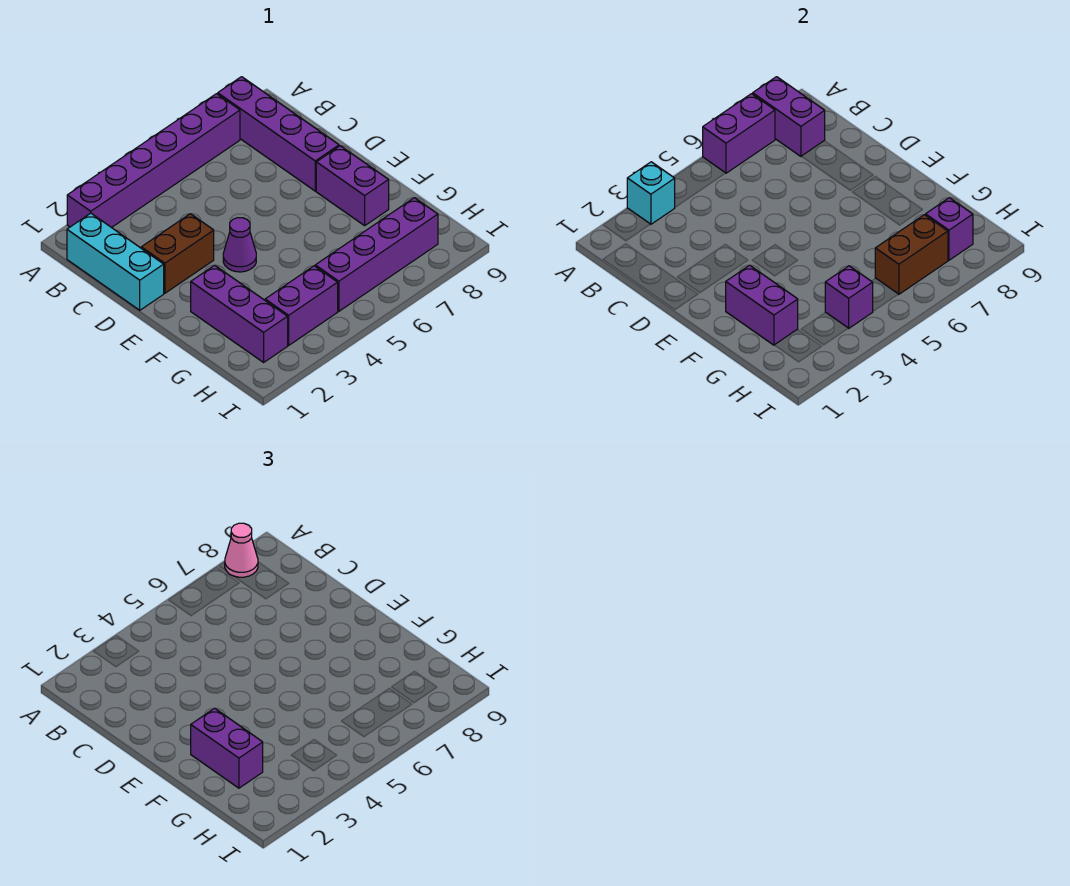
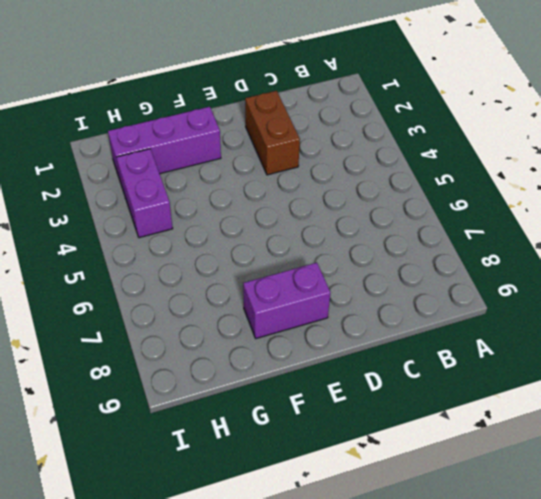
none -> purple 1x6 brick [67,94,240,228]
none -> purple 1x4 brick [218,77,339,191]
none -> cyan 1x3 brick [67,213,164,310]

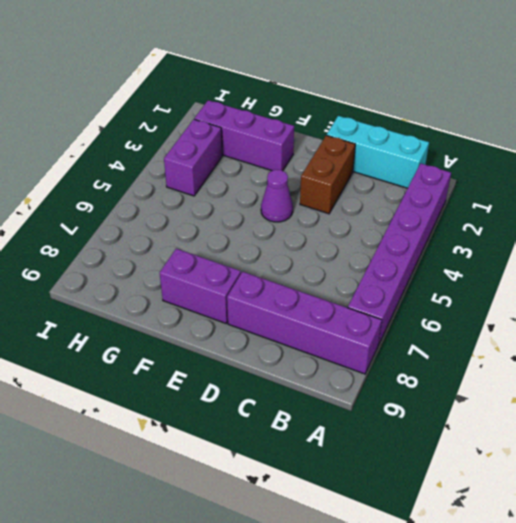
none -> purple 1x4 brick [315,198,438,311]
none -> cyan 1x1 brick [627,162,675,224]
none -> purple 1x2 brick [703,94,775,173]

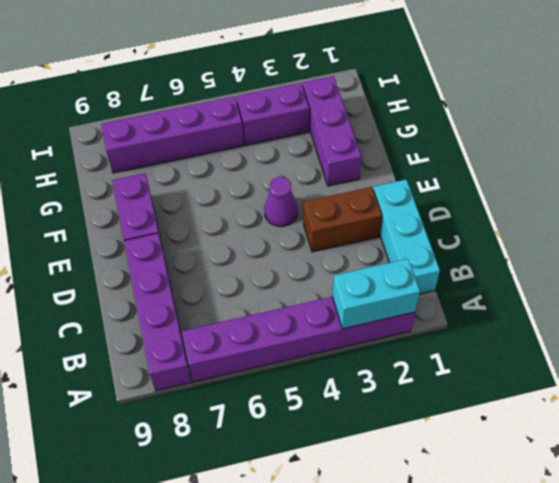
cyan 1x2 brick [332,259,420,329] -> cyan 1x1 brick [627,162,675,224]
none -> purple 1x2 brick [703,94,775,173]
none -> purple 1x2 brick [753,77,825,156]
none -> purple 1x2 brick [726,265,798,345]

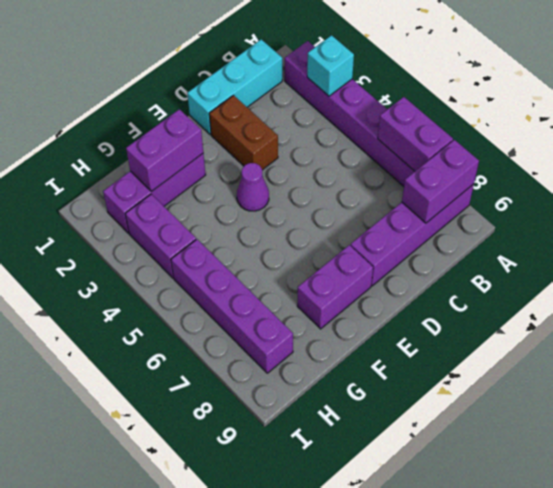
none -> purple 1x1 brick [825,266,873,328]
none -> brown 1x2 brick [875,215,948,294]
none -> purple 1x1 brick [926,198,973,260]

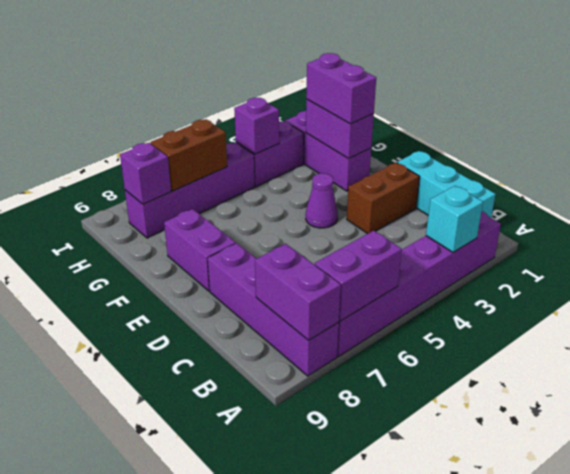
none -> pink 1x1 cone [225,523,258,577]

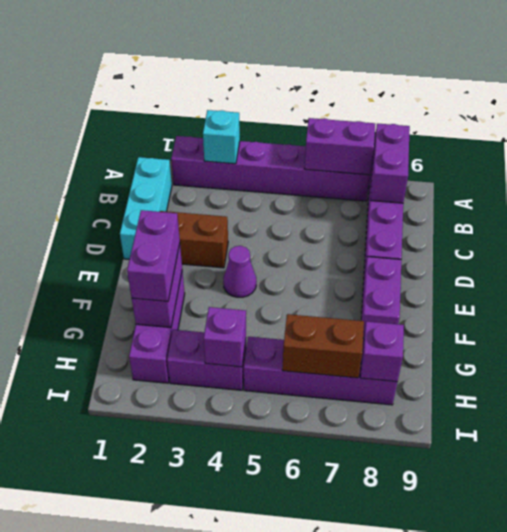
none -> pink 1x1 cone [225,523,258,577]

